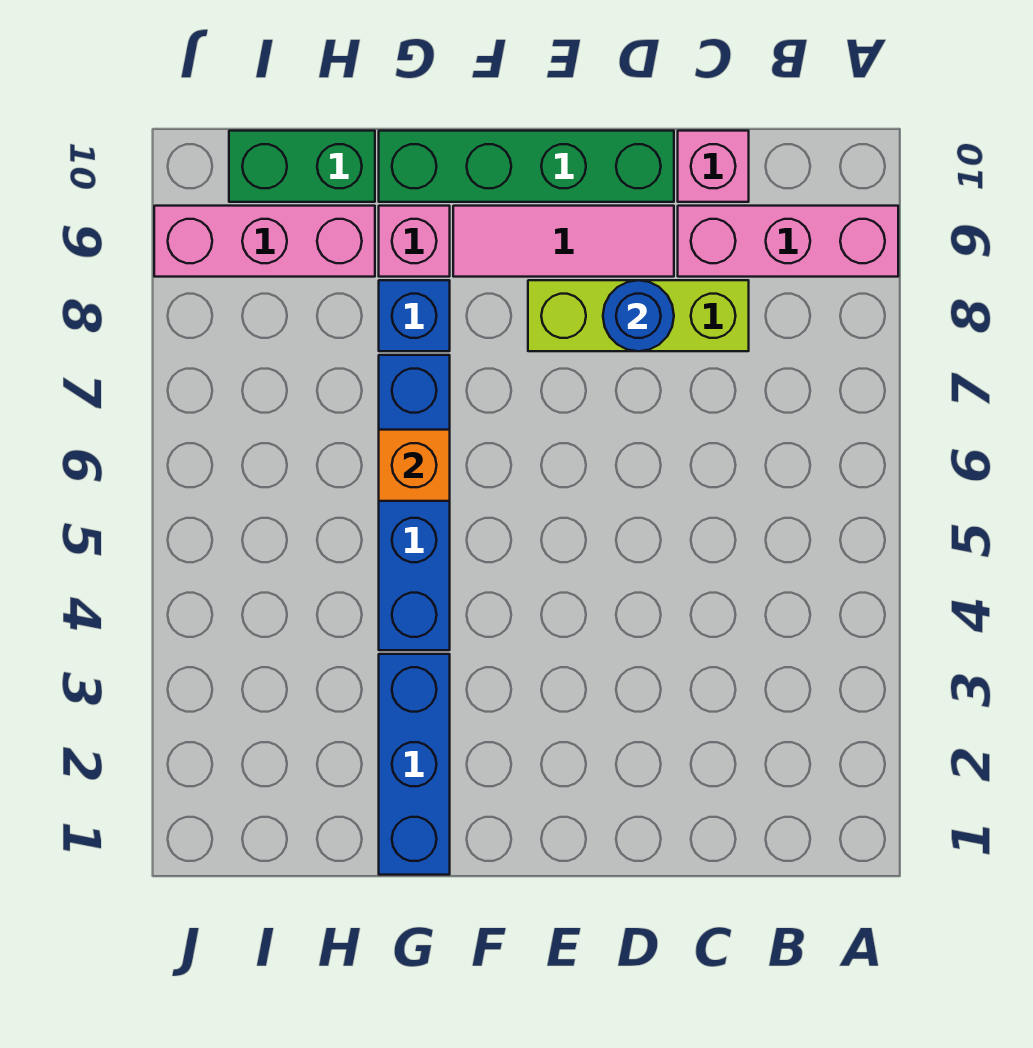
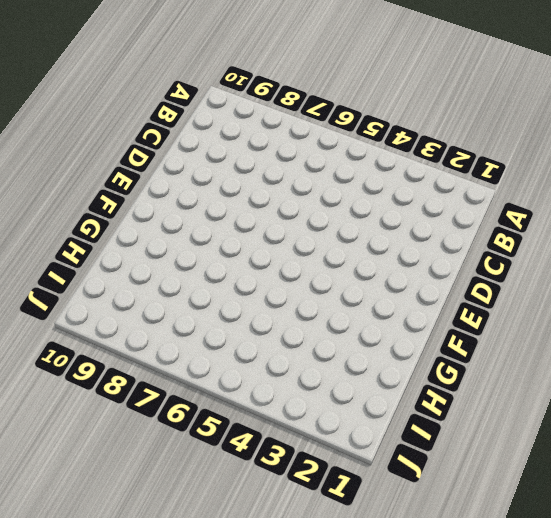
none -> pink 1x3 brick [678,206,898,277]
none -> lime 1x3 brick [528,280,749,351]
none -> pink 1x1 brick [678,131,749,202]

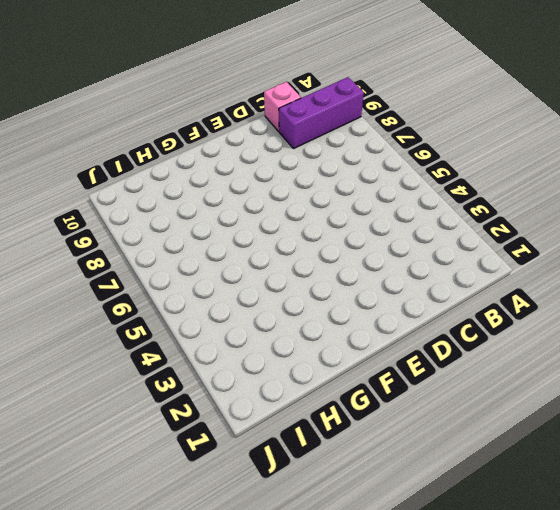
purple 1x3 brick [279,77,364,149] -> pink 1x3 brick [678,206,898,277]
none -> lime 1x3 brick [528,280,749,351]
none -> pink 1x3 tile [453,206,674,277]
none -> green 1x4 brick [379,131,674,202]

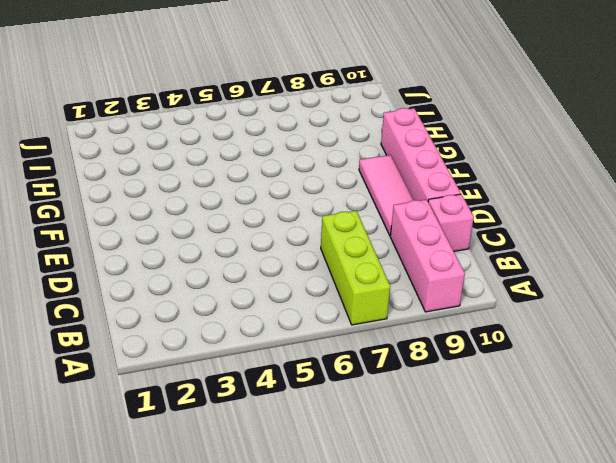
lime 1x3 brick [321,211,390,325] -> lime 1x3 brick moved to [528,280,749,351]
pink 1x4 brick [381,108,461,201] -> green 1x4 brick [379,131,674,202]
none -> blue 1x3 brick [379,654,450,875]
none -> blue 1x4 brick [379,355,450,650]
none -> blue 1x1 brick [379,280,450,351]

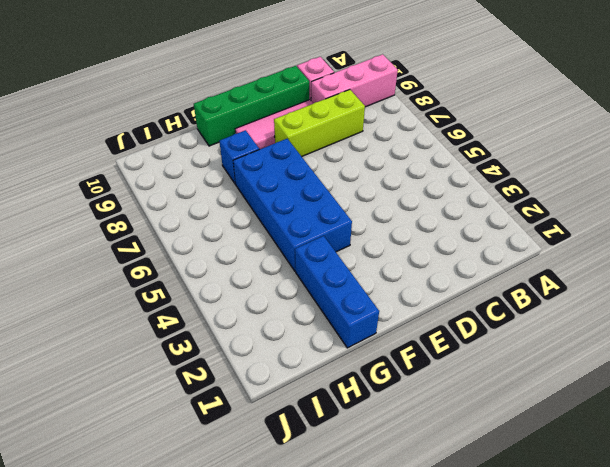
blue 2x4 brick [233,139,352,271] -> blue 1x4 brick [379,355,450,650]
none -> pink 1x1 brick [379,206,450,277]
none -> pink 1x3 brick [154,206,375,277]
none -> green 1x2 brick [229,131,375,202]

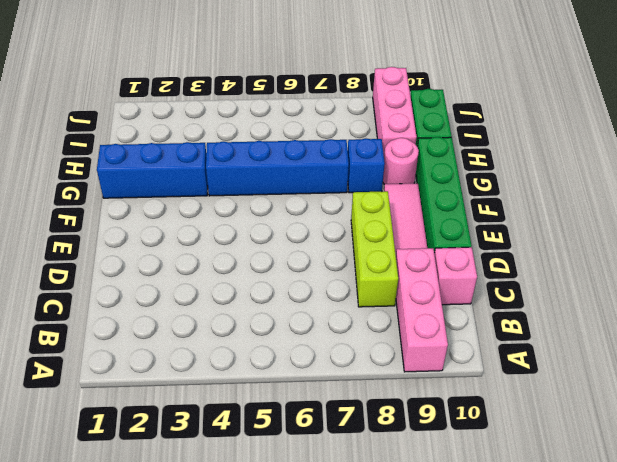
pink 1x1 round brick [383,138,419,185] -> pink 1x1 brick [379,206,450,277]
none -> blue 1x1 round brick [603,280,674,351]
none -> orange 1x1 brick [379,430,450,501]

